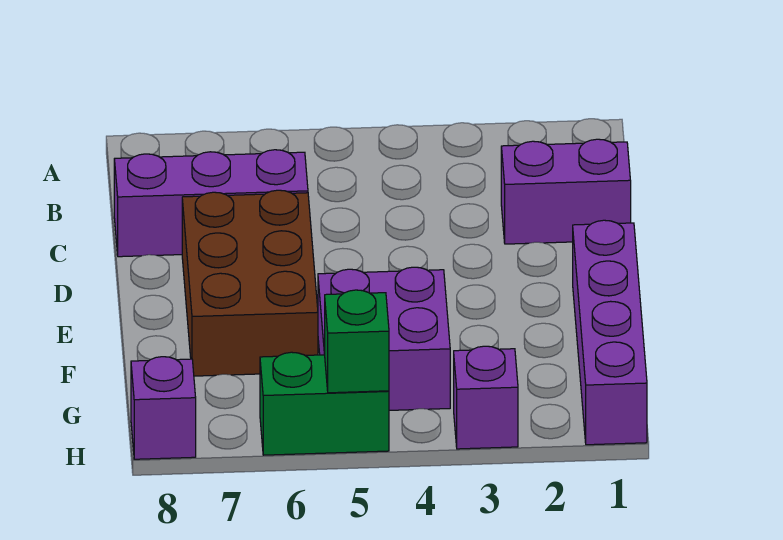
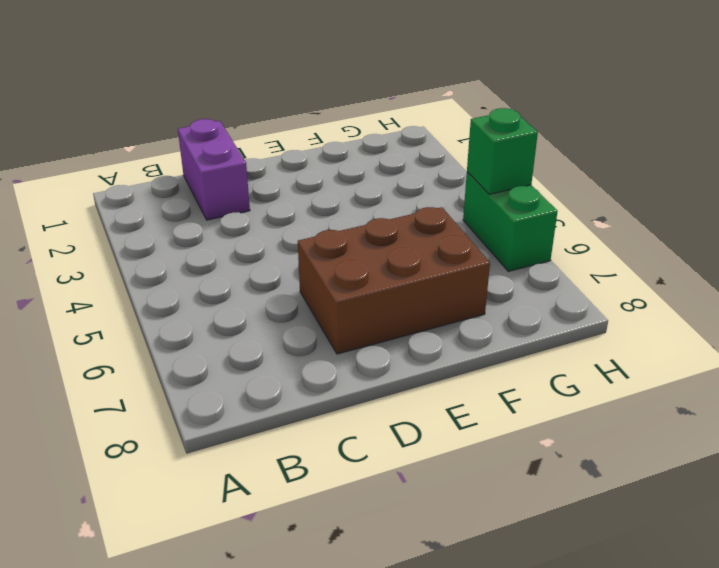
none -> purple 1x3 brick [114,150,308,257]
none -> purple 1x4 brick [573,220,647,445]

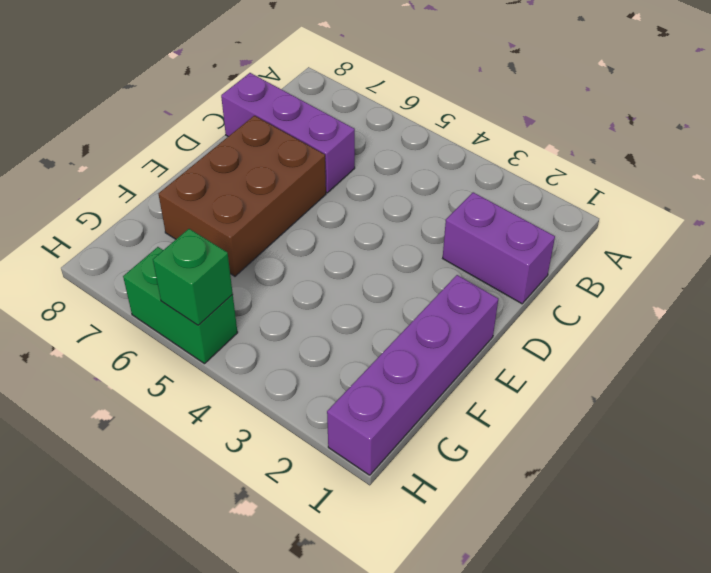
none -> purple 2x2 brick [318,267,450,410]
none -> purple 1x1 brick [454,346,518,449]

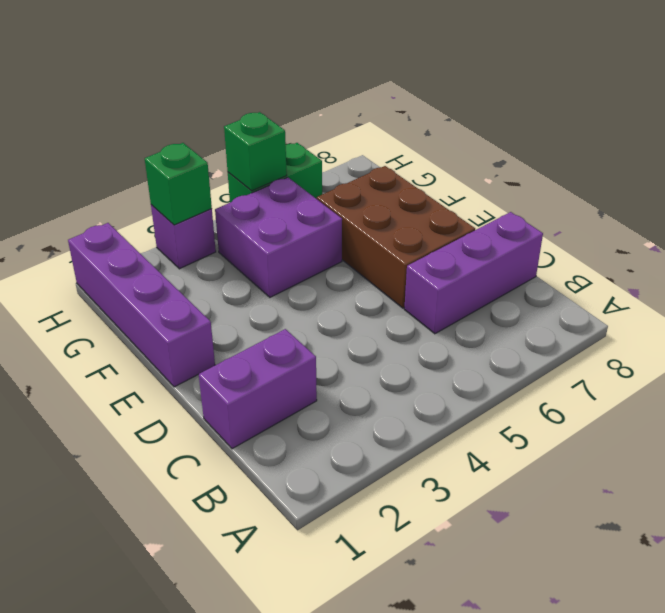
green 1x1 brick [145,143,212,225] -> none
none -> purple 1x1 brick [131,357,196,459]

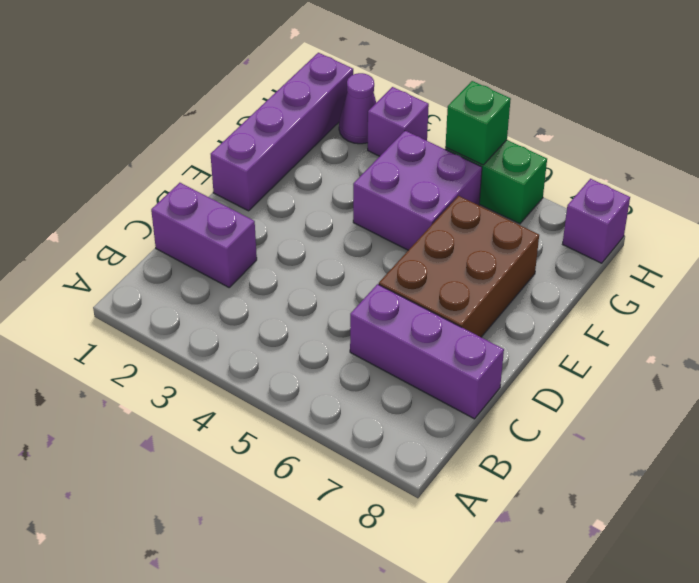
purple 1x1 cone [339,73,376,144] -> none

